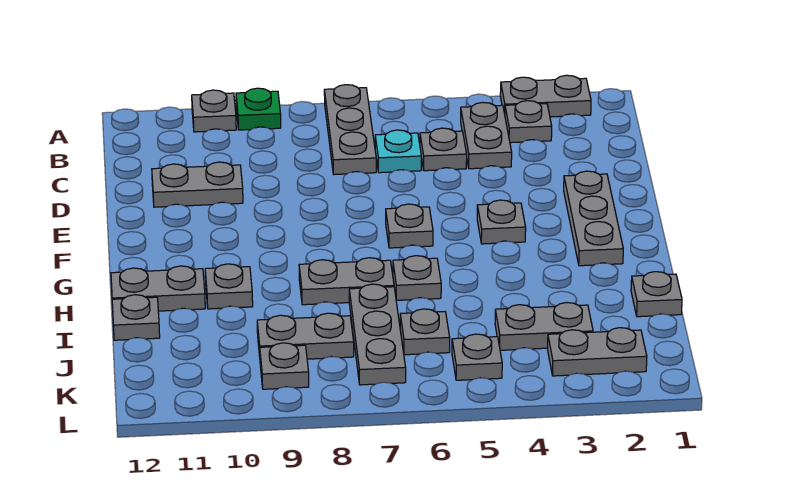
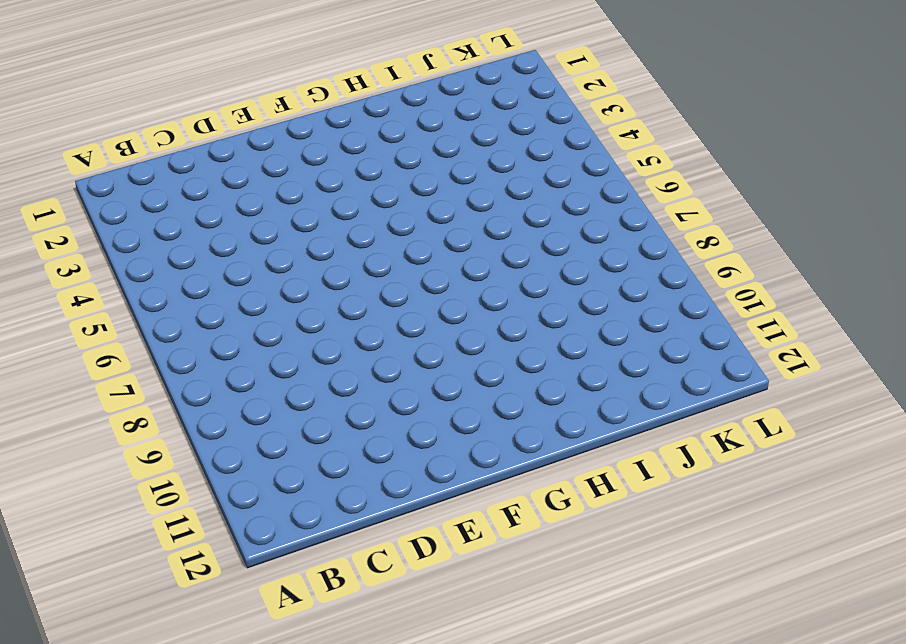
none -> grey 1x2 plate [500,75,591,117]
none -> grey 1x3 plate [324,85,376,175]
none -> green 1x1 plate [236,88,281,130]

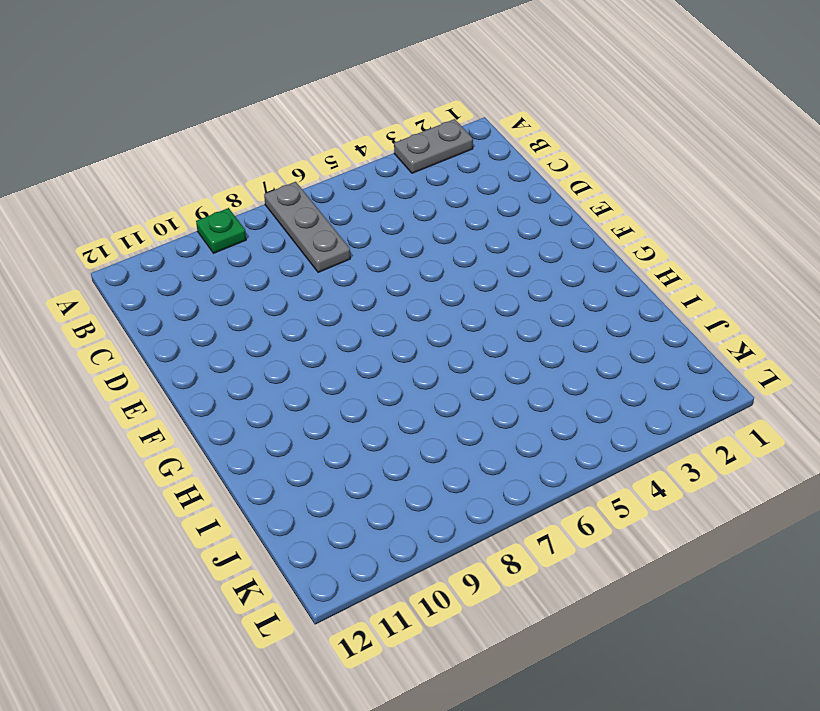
none -> grey 1x1 plate [192,90,236,132]
none -> grey 1x1 plate [505,101,552,143]
none -> grey 1x2 plate [461,102,512,169]

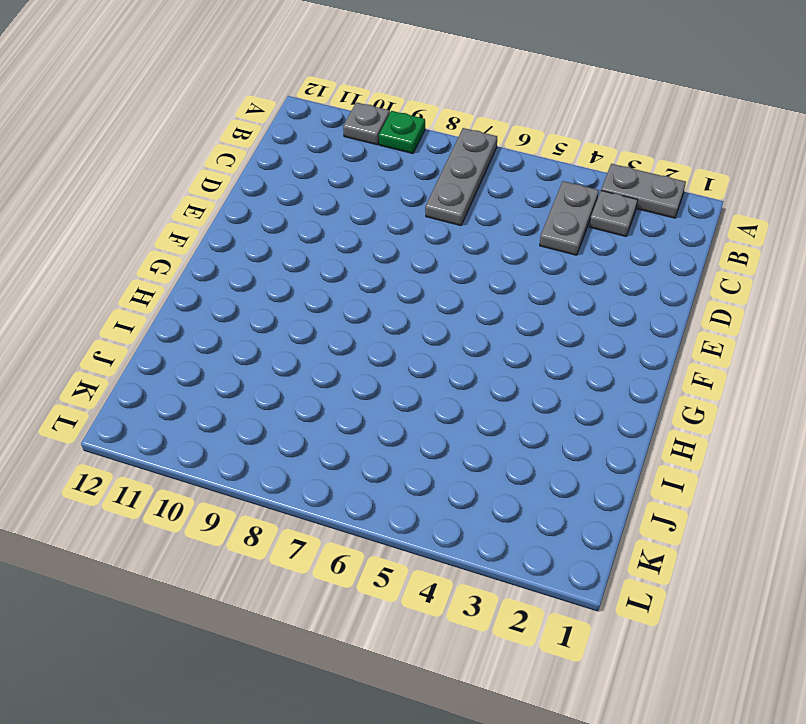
none -> grey 1x1 plate [420,128,467,171]
none -> cyan 1x1 plate [375,130,421,173]
none -> grey 1x2 plate [152,162,243,207]

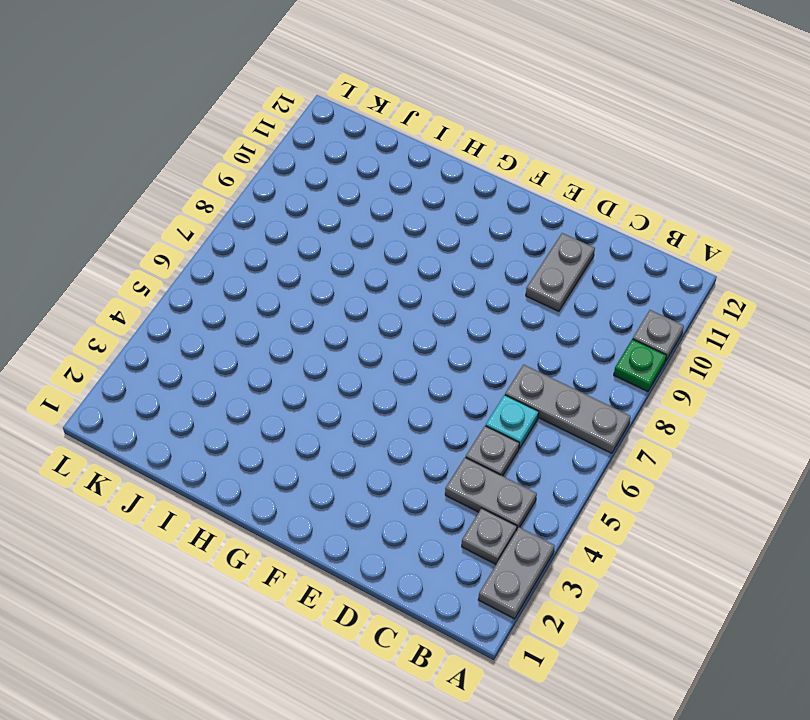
none -> grey 1x3 plate [564,171,623,266]
none -> grey 1x1 plate [477,200,526,244]
none -> grey 1x1 plate [386,204,433,248]

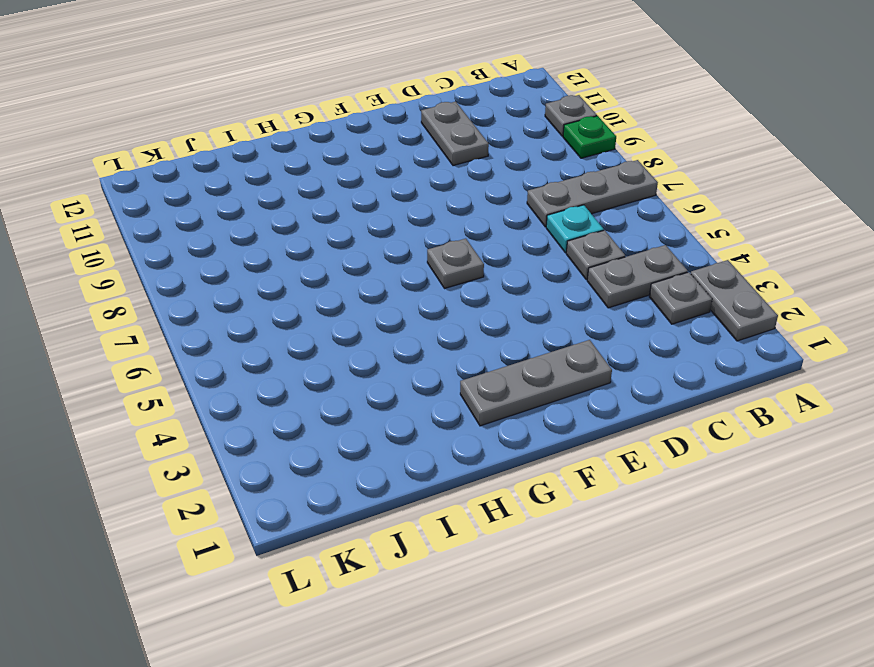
none -> grey 1x1 plate [477,200,526,244]
none -> grey 1x1 plate [393,256,441,300]
none -> grey 1x2 plate [299,258,394,305]

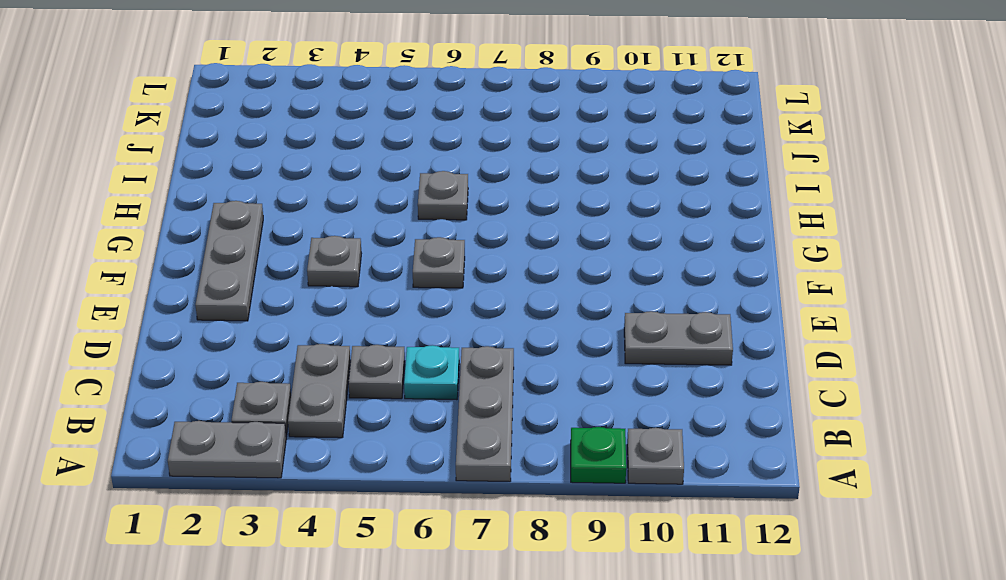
none -> grey 1x2 plate [299,258,394,305]
none -> grey 1x1 plate [205,264,253,309]
none -> grey 1x2 plate [111,266,205,311]

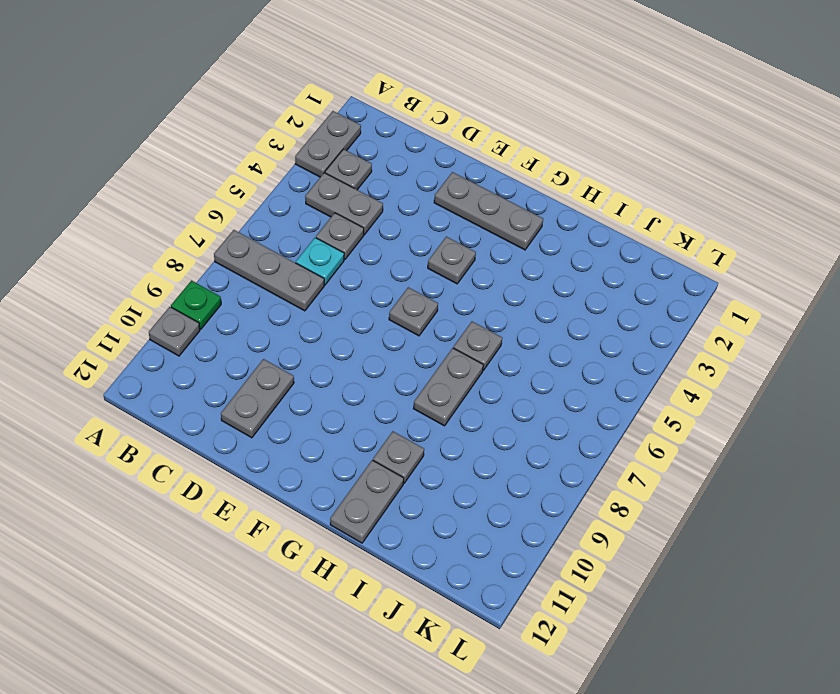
none -> grey 1x1 plate [631,272,682,317]
none -> grey 1x3 plate [349,284,406,385]
none -> grey 1x1 plate [112,295,160,340]

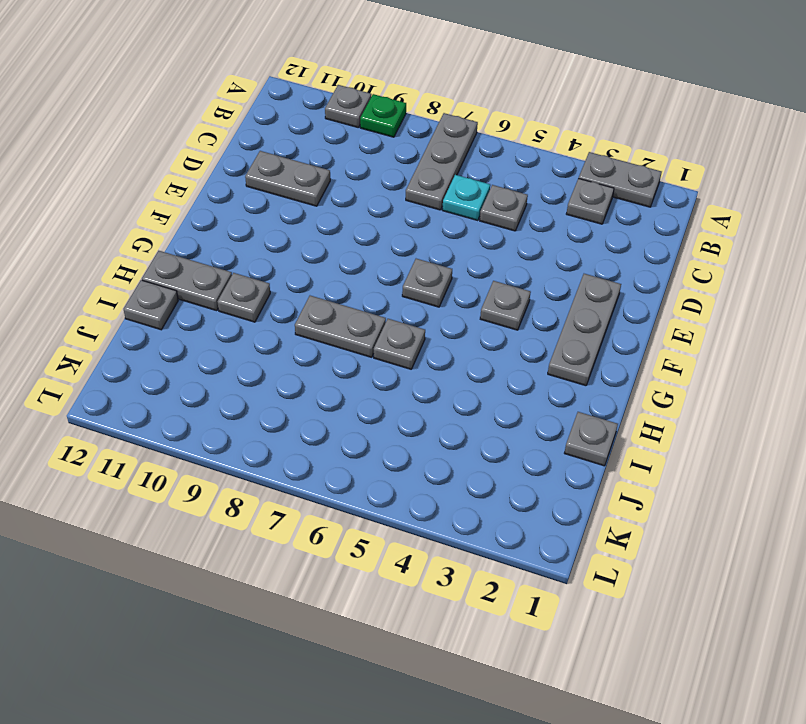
none -> grey 1x2 plate [461,102,512,169]
none -> grey 1x3 plate [349,284,406,385]
none -> grey 1x2 plate [495,303,593,350]

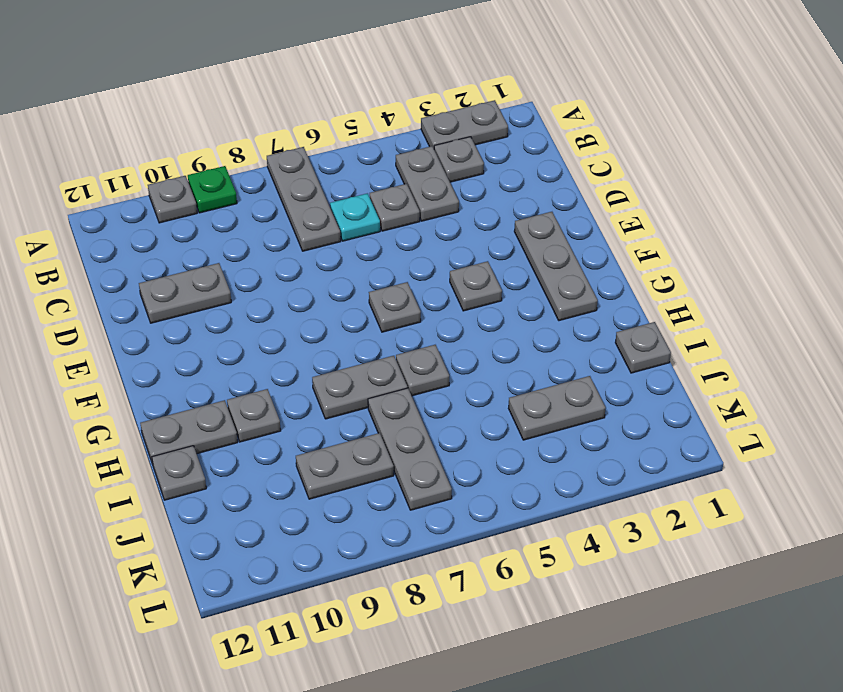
none -> grey 1x1 plate [400,309,450,355]
none -> grey 1x2 plate [548,328,647,376]
none -> grey 1x1 plate [452,334,502,380]

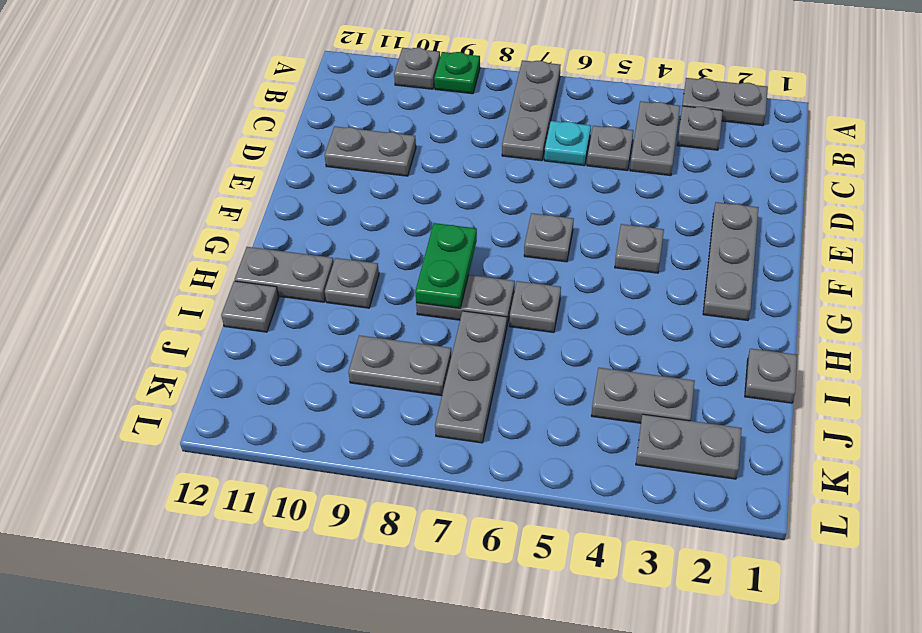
green 1x2 plate [415,223,477,308] -> none
none -> grey 1x1 plate [400,309,450,355]
none -> grey 1x1 plate [452,334,502,380]
none -> grey 1x1 plate [260,343,309,389]

